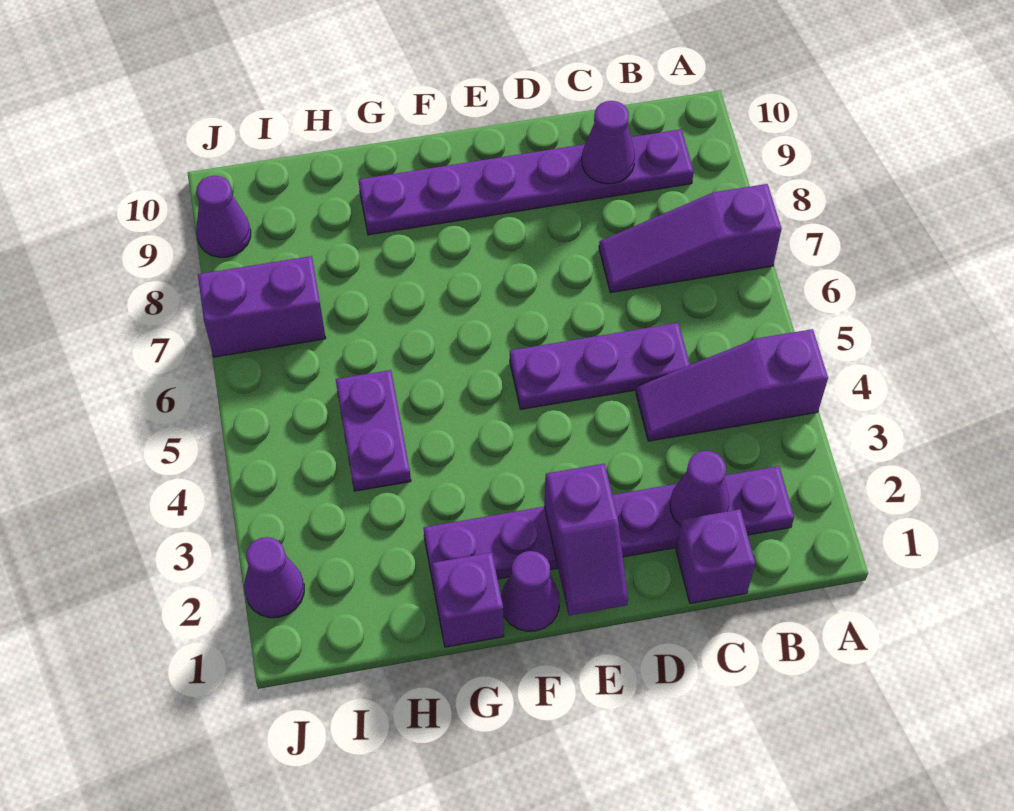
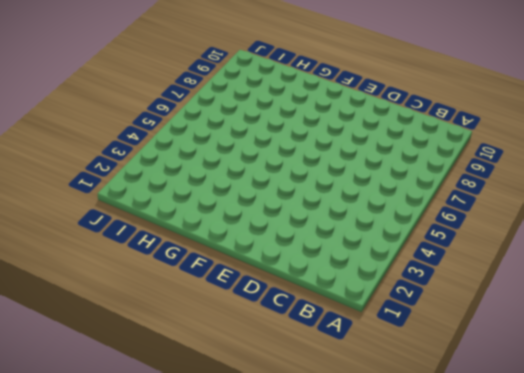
none -> purple 1x3 slope [636,329,828,441]
none -> purple 1x3 slope [599,184,782,292]
none -> purple 1x6 plate [424,466,794,587]

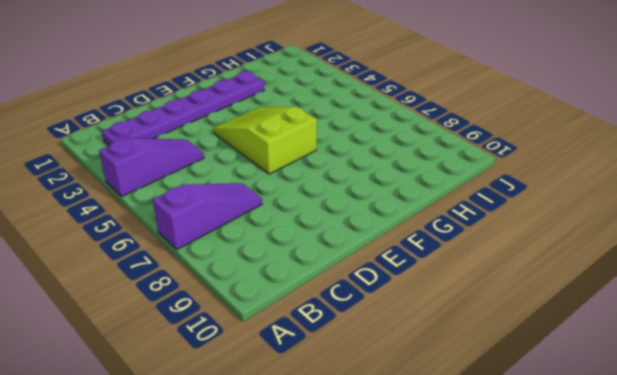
lime 2x3 slope [214,107,317,174] -> purple 1x3 plate [510,323,690,409]
none -> purple 1x6 plate [359,129,694,235]
none -> purple 1x1 brick [676,509,755,603]
none -> purple 1x1 cone [501,551,560,631]

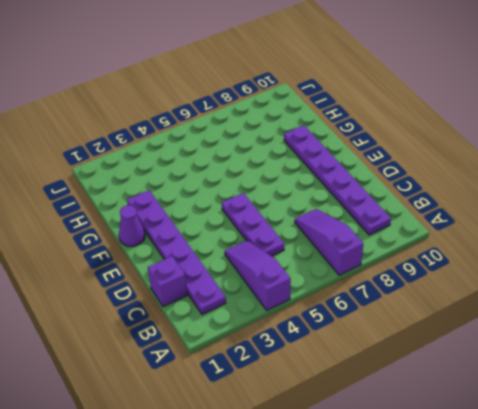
none -> purple 1x1 brick [432,553,504,647]
none -> purple 1x2 plate [336,370,411,491]
none -> purple 1x2 brick [198,256,326,357]

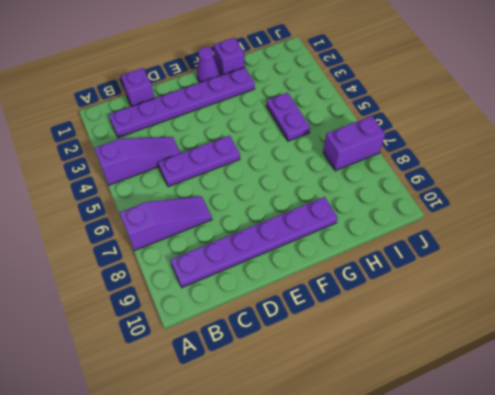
none -> purple 1x1 cone [244,537,304,618]
none -> purple 1x1 cone [196,176,251,257]
none -> purple 1x1 cone [670,451,729,526]

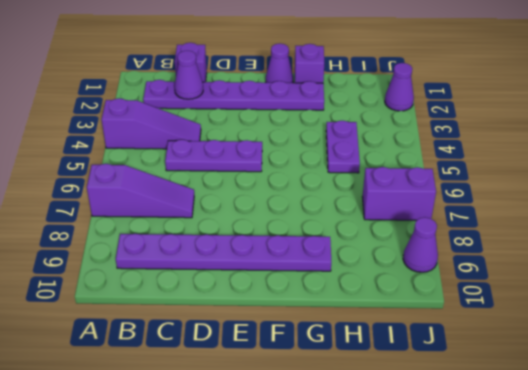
none -> purple 1x1 cone [582,101,635,184]
none -> purple 1x2 slope [544,464,628,616]

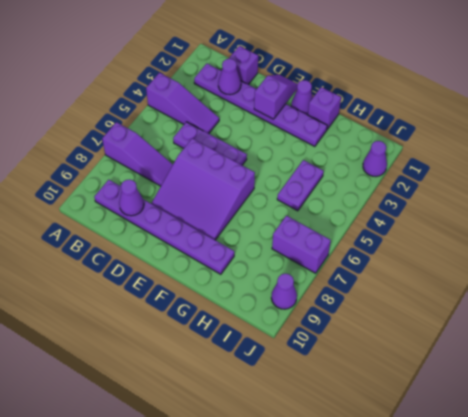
purple 3x3 slope [151,138,255,240] -> none

